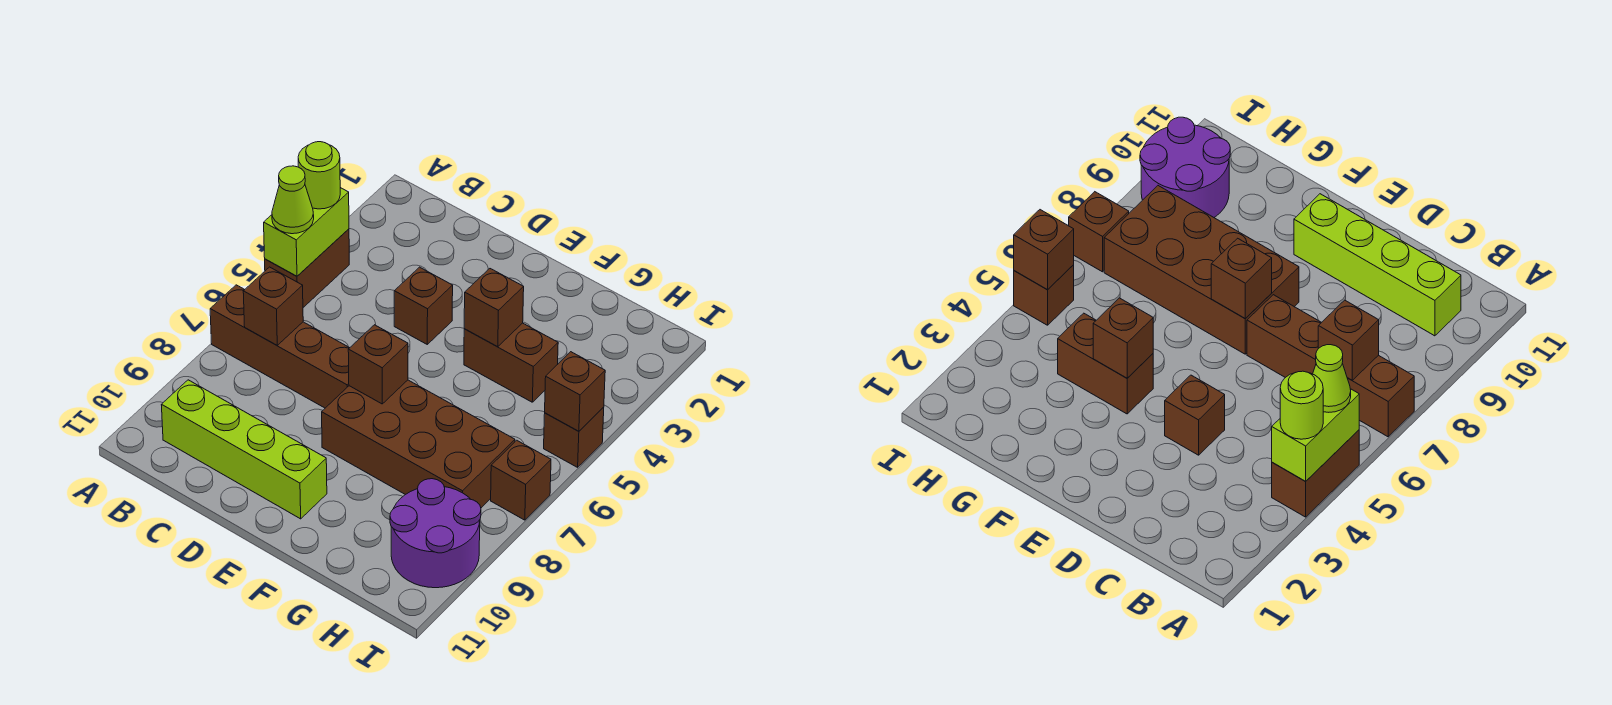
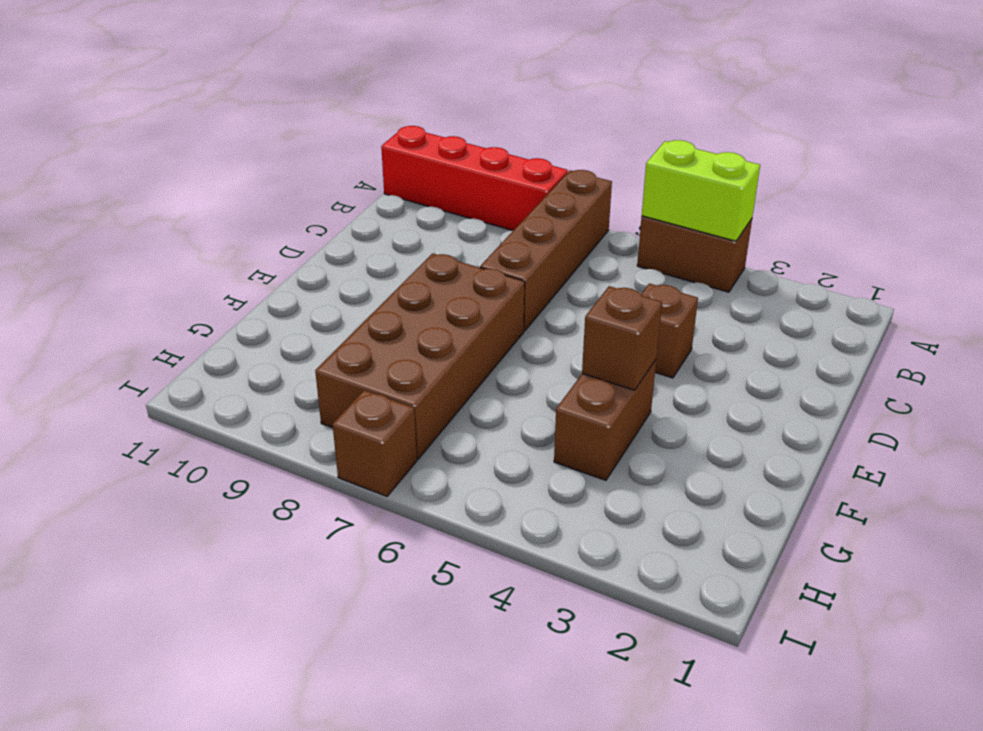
red 1x4 brick [381,126,568,231] -> none
none -> lime 1x4 brick [161,380,327,519]
none -> purple 2x2 round brick [390,479,481,588]
none -> brown 1x1 brick [544,407,604,467]

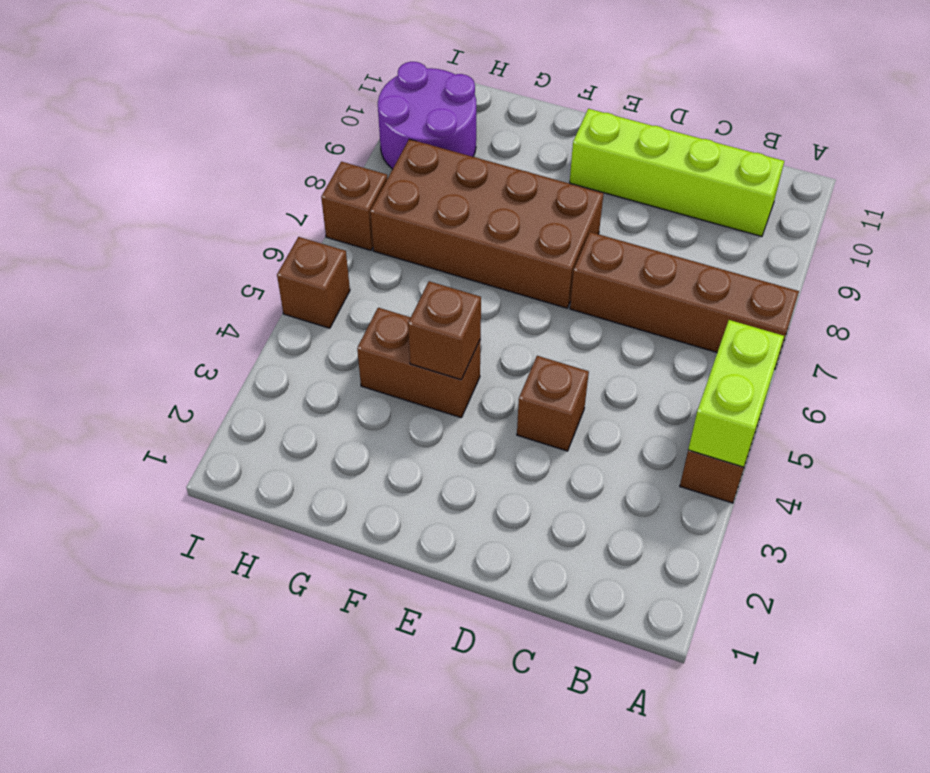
none -> brown 1x1 brick [243,267,303,345]
none -> brown 1x1 brick [348,325,408,404]
none -> brown 1x1 brick [545,352,605,431]

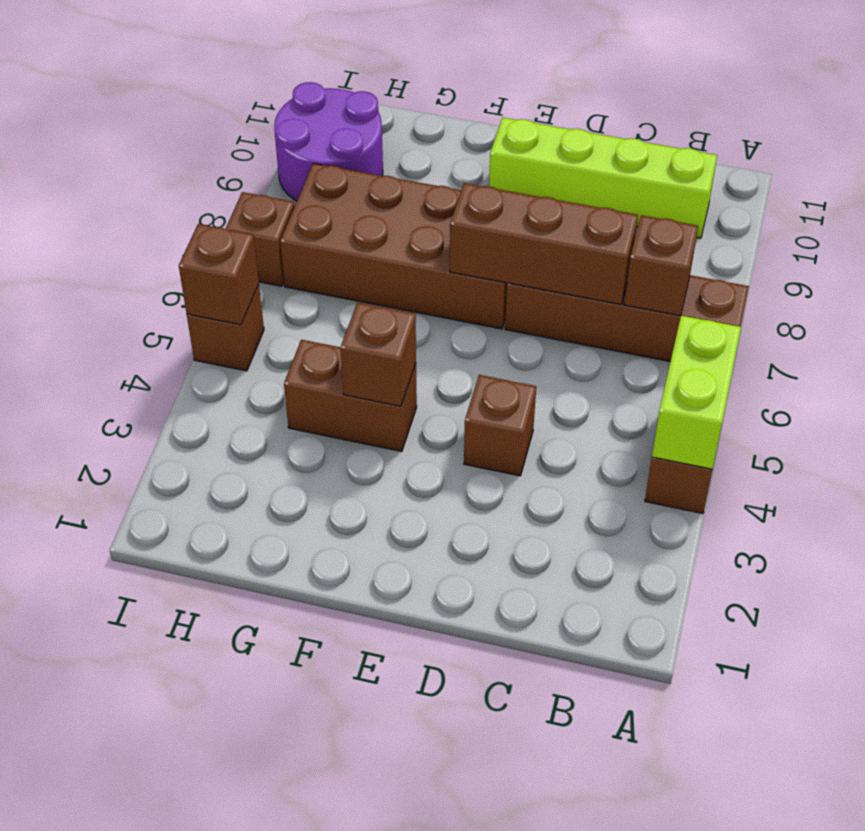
brown 1x3 brick [450,183,638,304] -> brown 1x1 brick [348,325,408,404]
none -> lime 1x1 round brick [298,142,340,209]
none -> lime 1x1 cone [272,166,314,234]

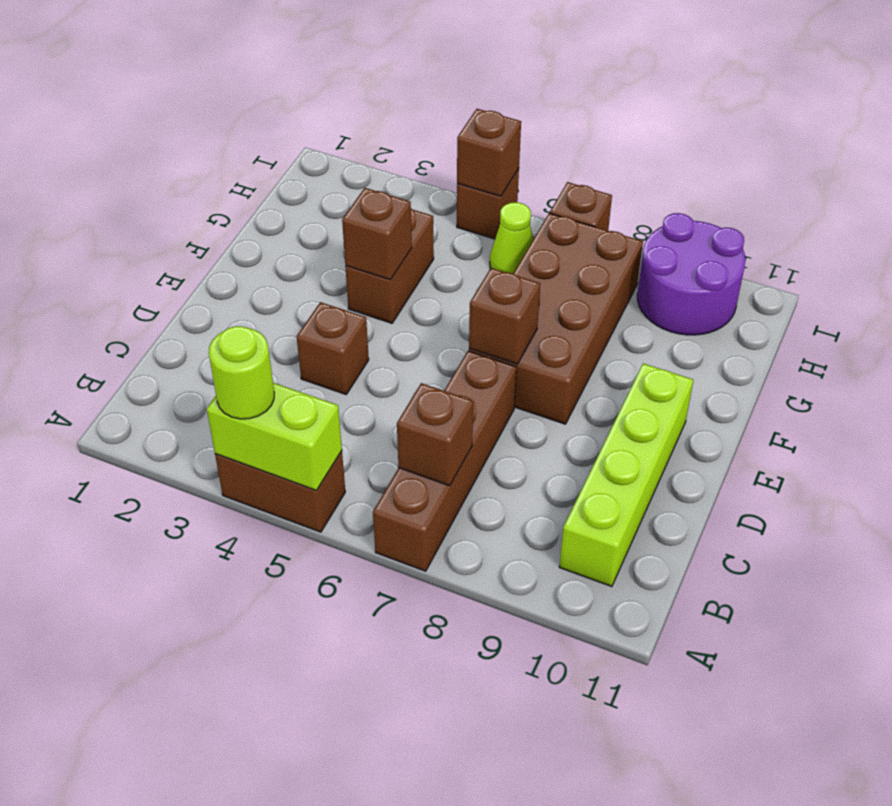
lime 1x1 cone [490,202,533,274] -> lime 1x1 cone moved to [272,166,314,234]

